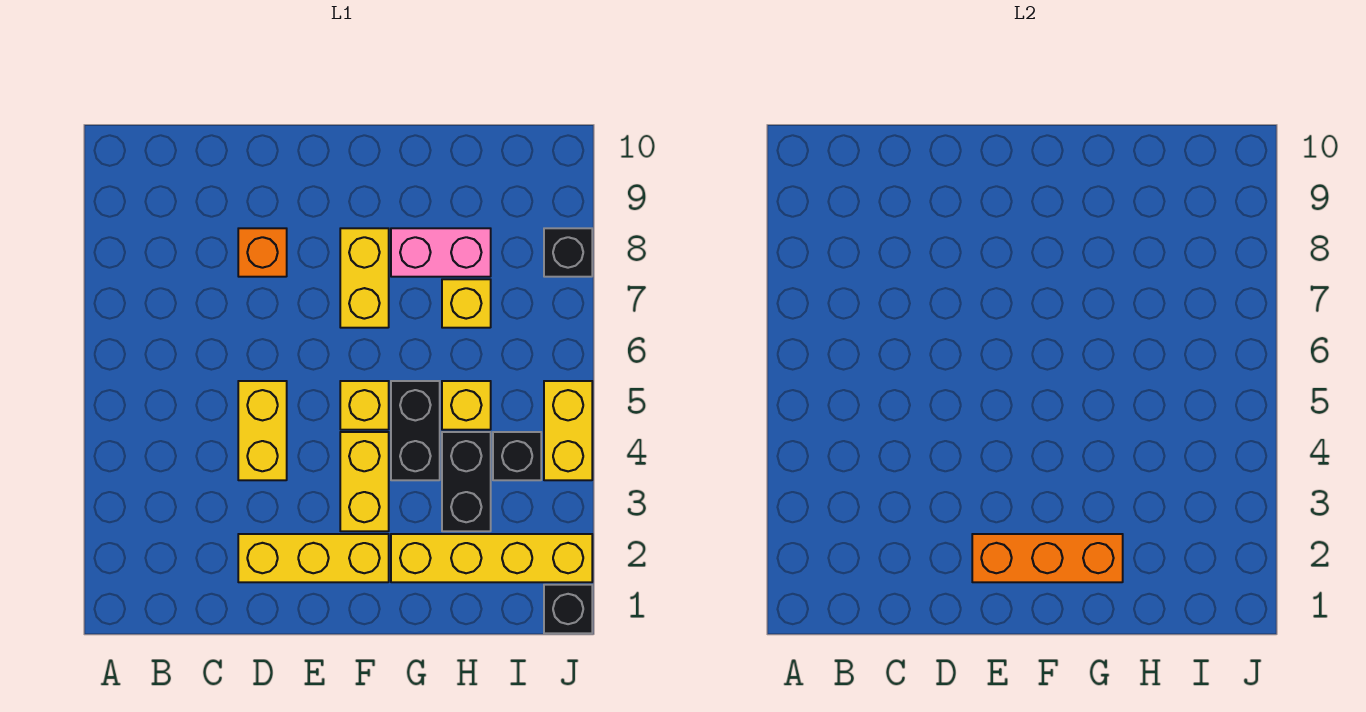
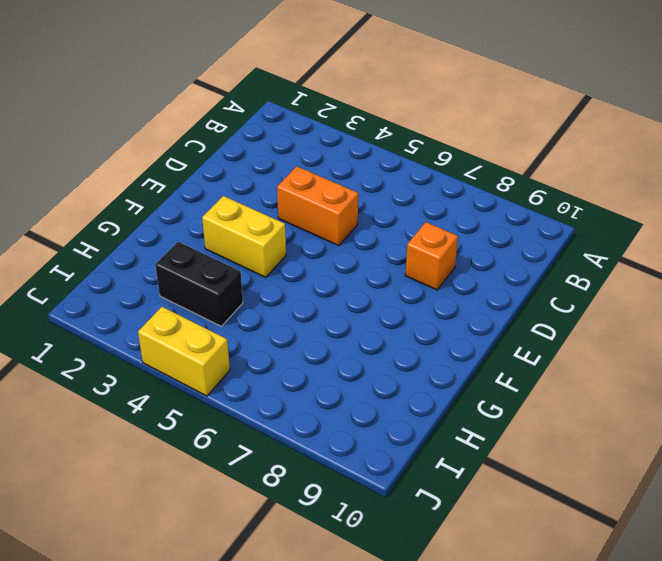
orange 1x2 brick [277,166,358,246] -> yellow 1x2 brick [238,381,287,480]
none -> yellow 1x3 brick [238,534,389,582]
none -> yellow 1x1 brick [340,381,389,430]
none -> yellow 1x2 brick [340,228,389,328]

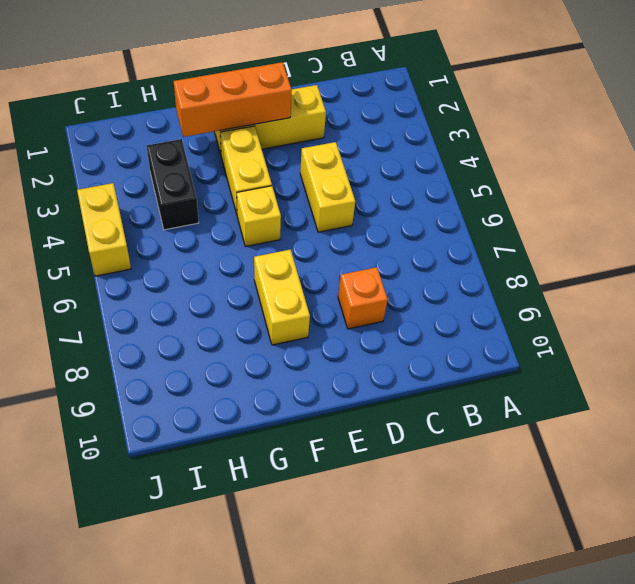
none -> yellow 1x4 brick [391,534,592,582]
none -> black 1x2 brick [391,381,440,480]
none -> pink 1x2 brick [391,228,491,277]

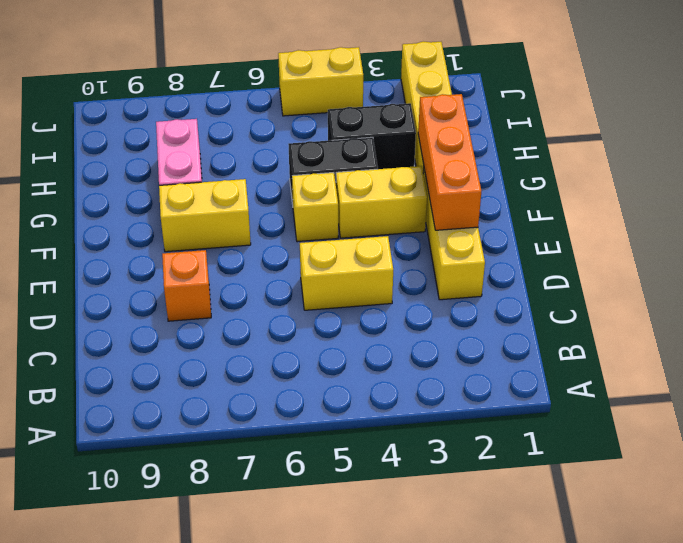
none -> yellow 1x1 brick [442,381,491,430]
none -> yellow 1x1 brick [442,279,491,328]
none -> black 1x1 brick [493,432,541,480]

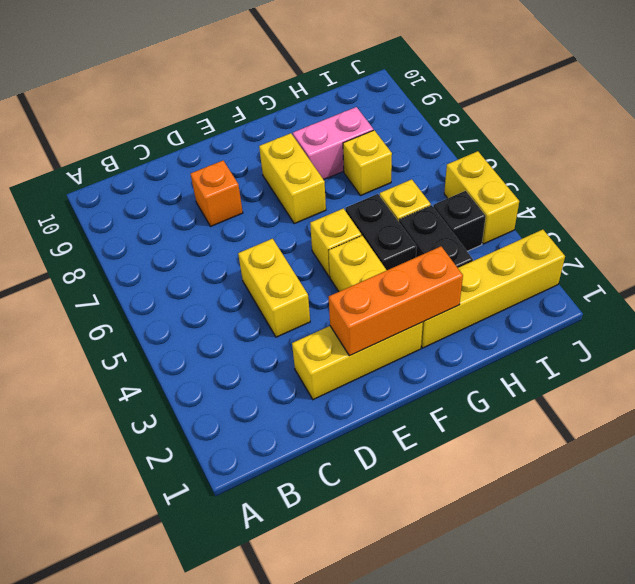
none -> black 1x1 brick [544,585,592,633]
none -> black 1x1 brick [544,228,592,277]

